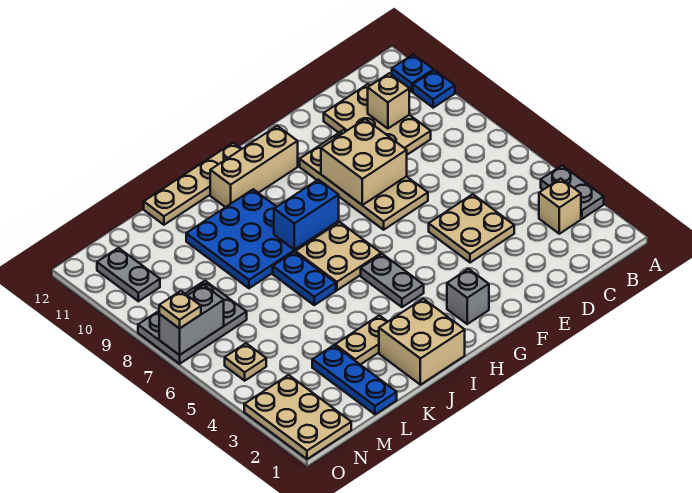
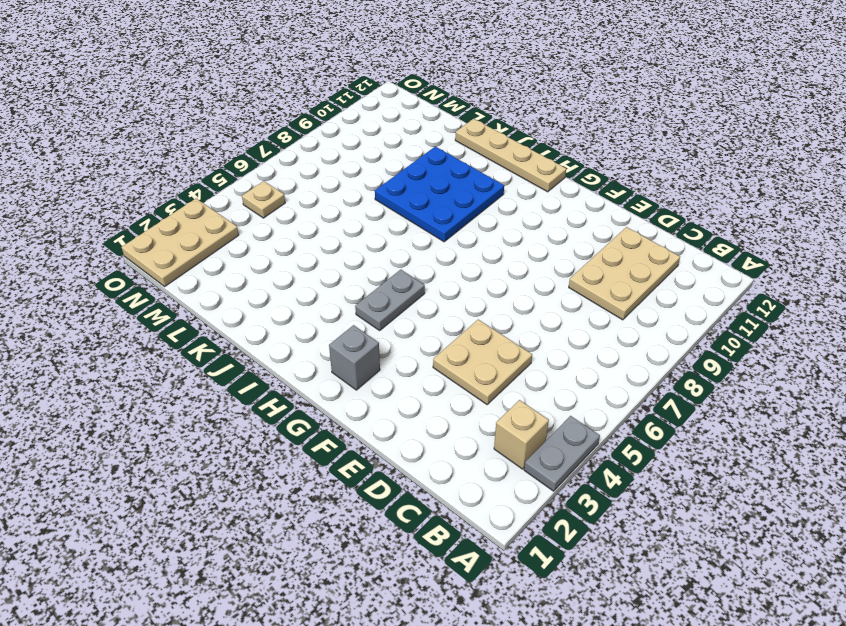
none -> blue 1x1 plate [413,70,455,108]
none -> blue 1x1 plate [392,54,434,92]
none -> tan 2x4 plate [300,130,428,230]

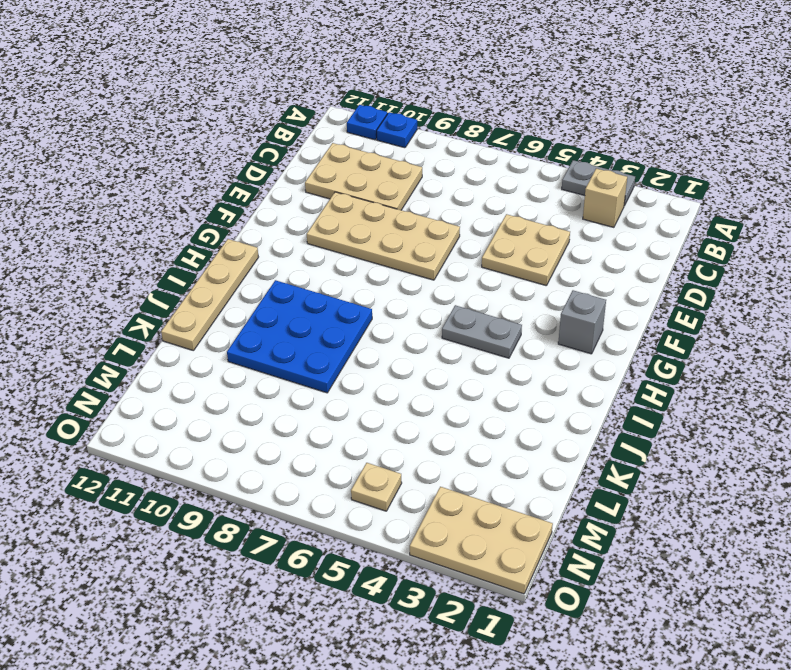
none -> tan 1x3 brick [210,126,298,207]
none -> tan 2x2 plate [295,222,381,290]
none -> tan 2x2 brick [379,299,465,385]

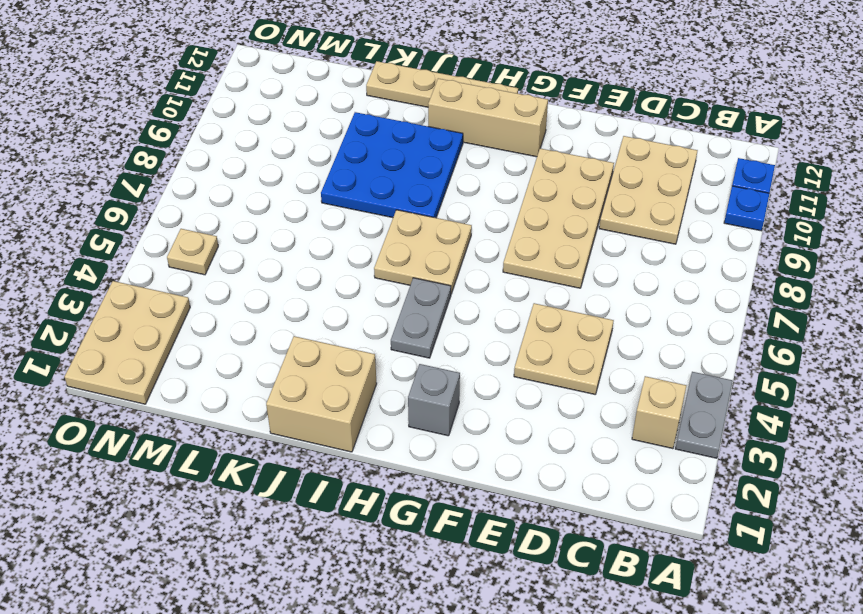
none -> tan 1x2 plate [335,315,388,365]
none -> blue 1x2 plate [273,252,336,305]
none -> blue 1x3 plate [312,345,397,414]

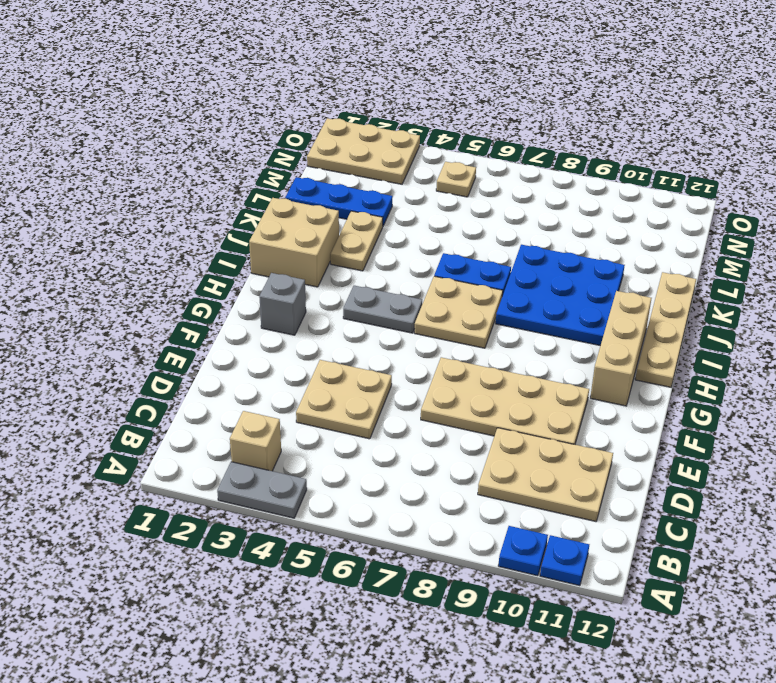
none -> grey 2x3 plate [138,281,247,364]
none -> grey 1x2 plate [97,248,160,301]
none -> tan 1x1 brick [368,73,409,129]

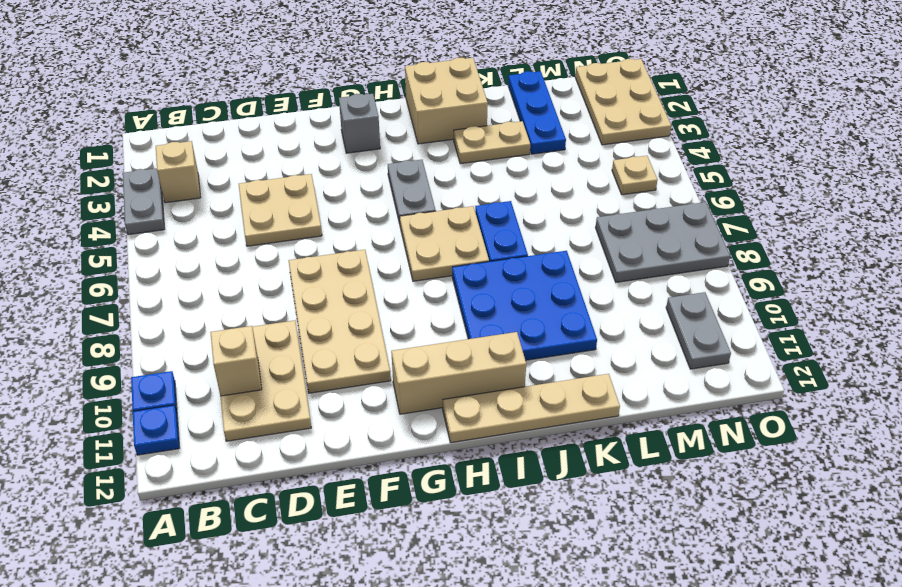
none -> tan 2x2 brick [321,119,407,205]
none -> blue 1x2 brick [274,180,339,250]
none -> grey 1x2 brick [159,285,224,355]

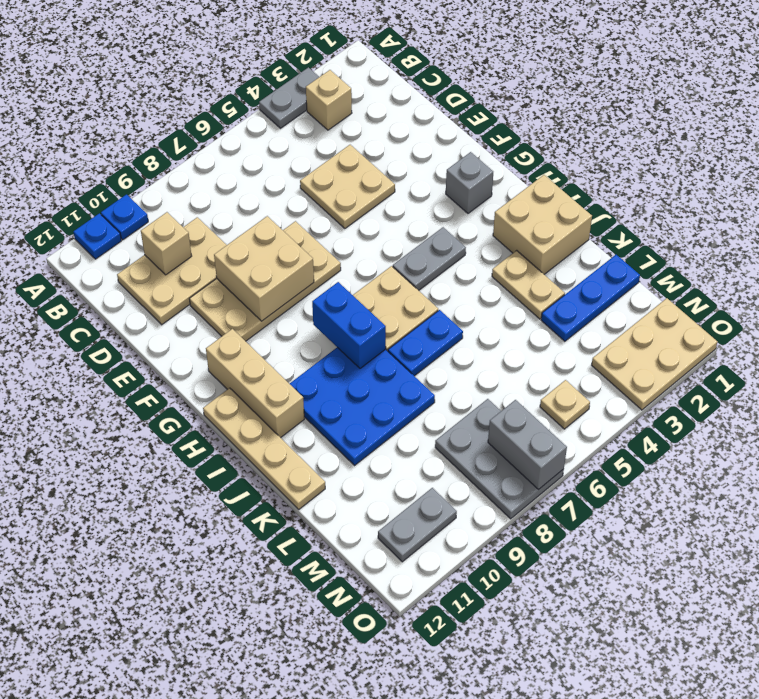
none -> tan 1x1 plate [159,291,201,329]

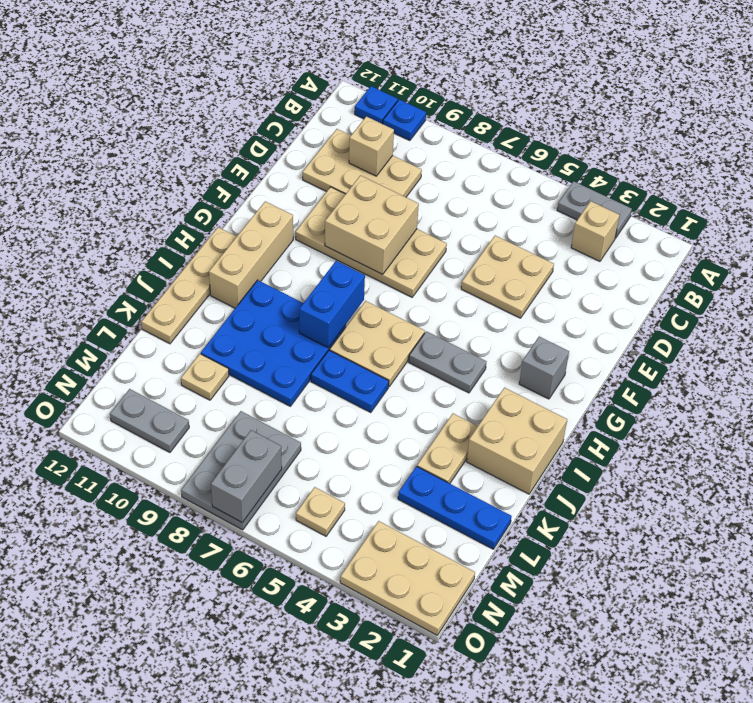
tan 1x1 plate [181,354,229,400] -> tan 1x1 plate moved to [159,291,201,329]

